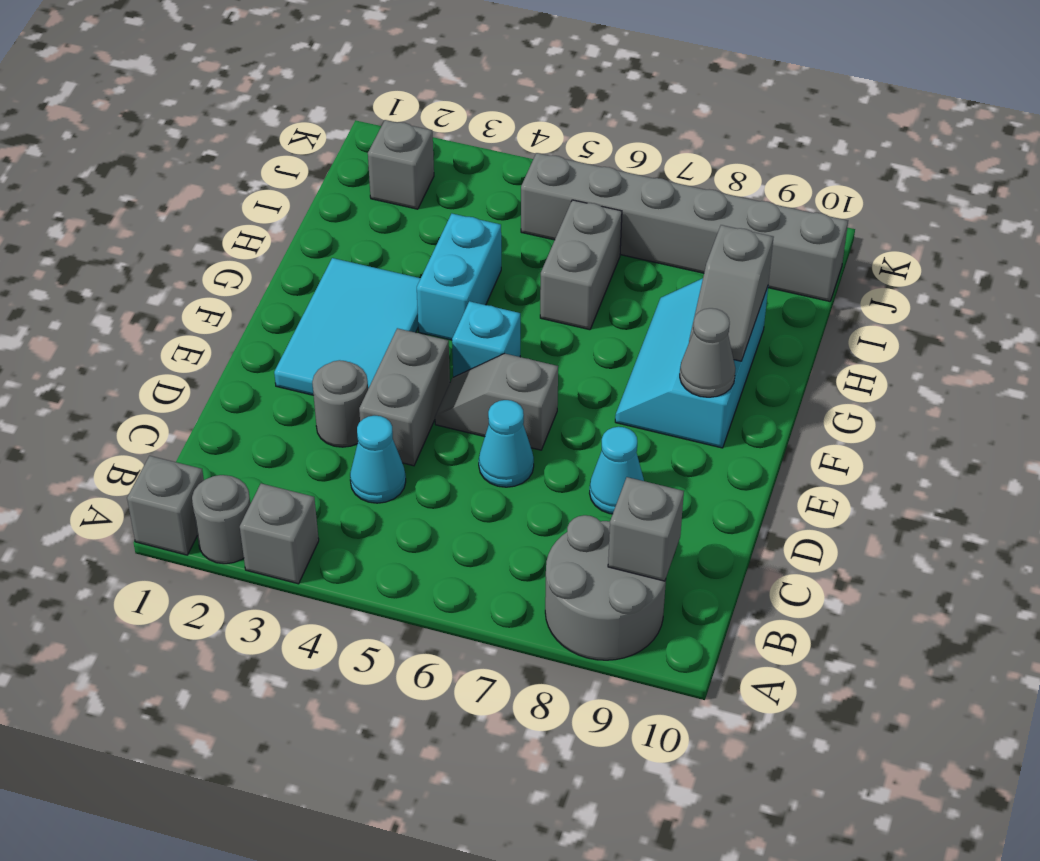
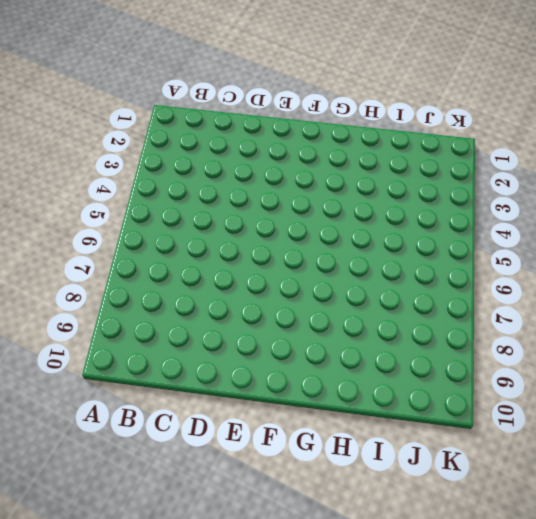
none -> grey 1x1 brick [127,456,204,555]
none -> grey 1x1 round brick [192,475,251,564]
none -> grey 1x1 brick [240,484,319,584]

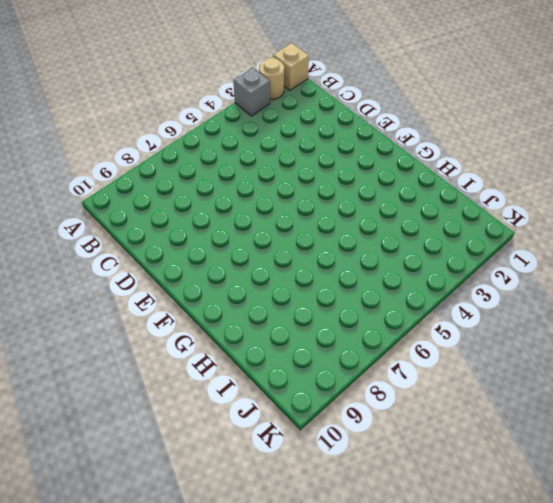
tan 1x1 brick [273,43,309,90] -> grey 1x1 brick [127,456,204,555]
tan 1x1 round brick [259,58,284,100] -> grey 1x1 round brick [192,475,251,564]
none -> grey 2x2 round brick [545,515,666,660]
none -> cyan 1x1 cone [350,416,406,503]
none -> grey 1x1 round brick [312,360,368,447]

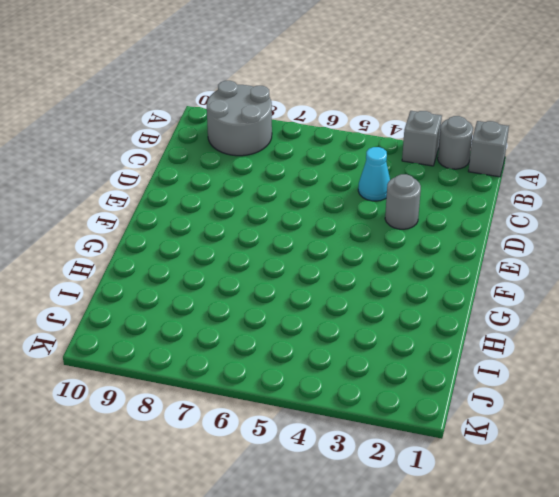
none -> grey 1x2 brick [359,328,450,466]
none -> cyan 1x1 cone [479,400,534,487]
none -> cyan 1x1 cone [590,427,644,514]

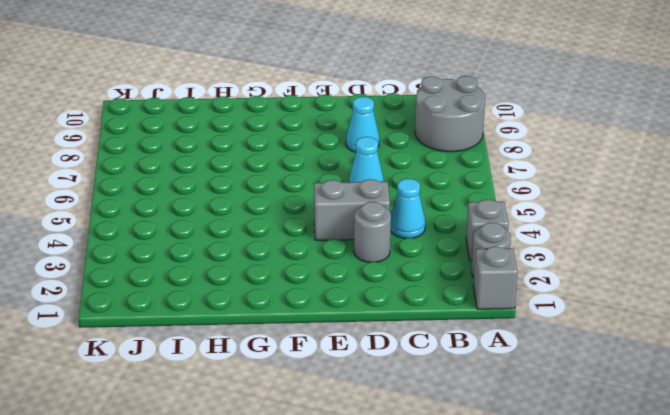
none -> cyan 2x3 tile [274,258,421,395]
none -> grey 1x2 slope [435,354,558,450]
none -> cyan 1x1 brick [452,301,520,377]

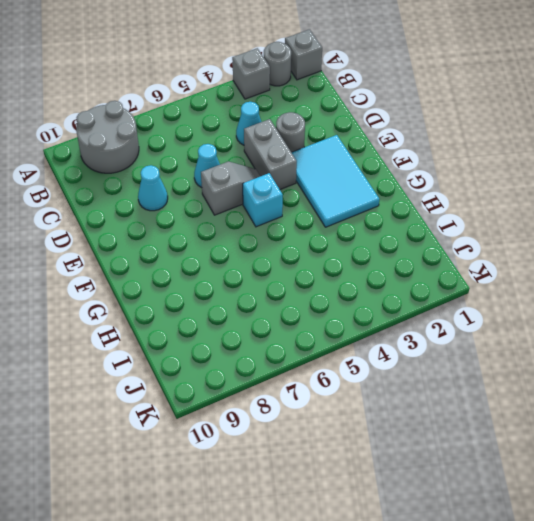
none -> cyan 2x3 slope [615,278,768,448]
none -> cyan 1x2 brick [417,214,501,340]
none -> grey 1x2 brick [540,200,622,330]

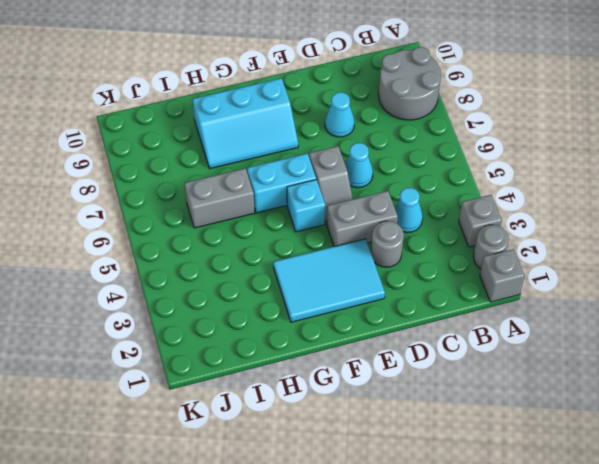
cyan 1x2 brick [247,154,316,213] -> cyan 1x2 brick moved to [417,214,501,340]
none -> grey 1x1 brick [368,120,434,209]
none -> grey 1x6 brick [521,153,848,301]
none -> grey 1x1 brick [608,477,684,581]

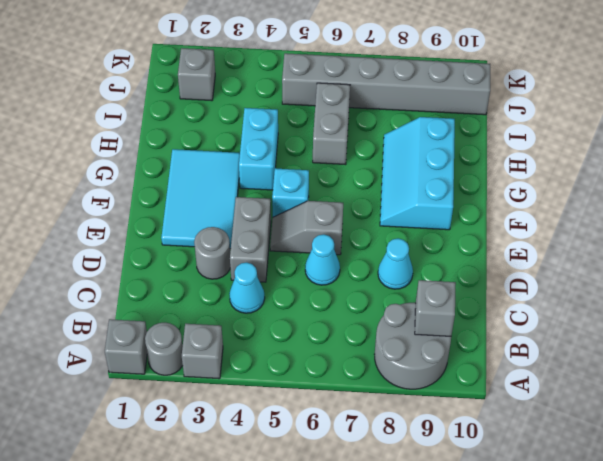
none -> grey 1x1 cone [680,308,735,397]
none -> grey 1x2 slope [689,225,773,361]

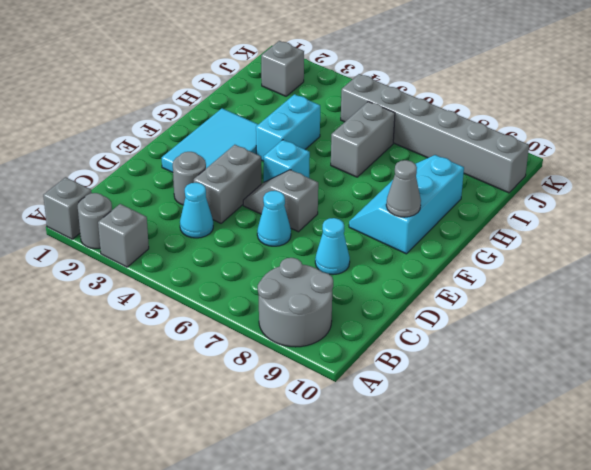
none -> grey 1x1 brick [608,477,684,581]
none -> grey 1x2 slope [689,225,773,361]

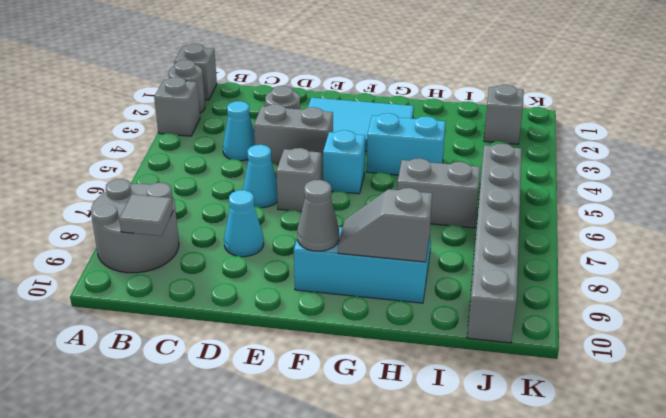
grey 1x1 tile [119,194,173,236] -> grey 1x1 brick [608,477,684,581]

